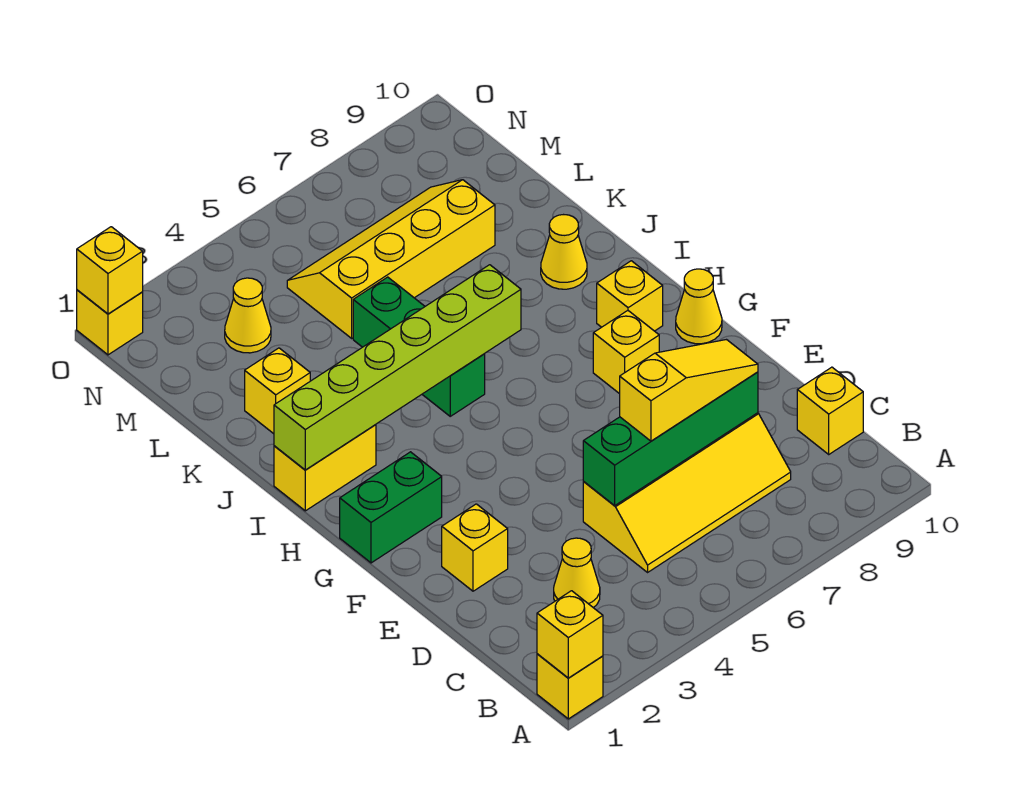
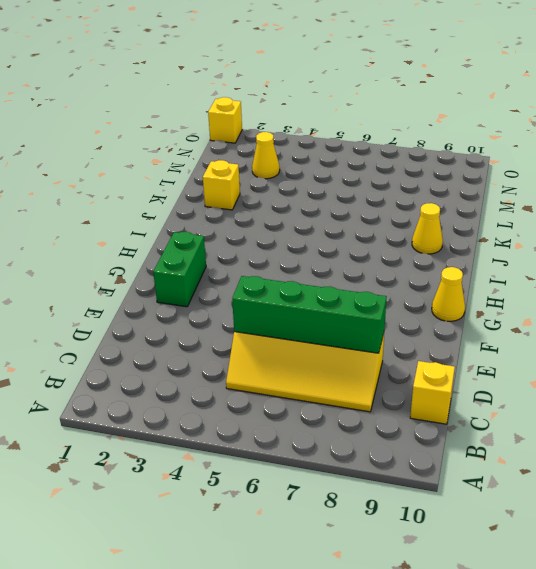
green 1x2 brick [153,232,206,307] -> green 1x2 brick turned to [340,452,442,563]
none -> yellow 1x1 brick [537,654,603,719]
none -> yellow 1x1 cone [554,538,600,608]
none -> yellow 1x1 brick [442,504,508,591]

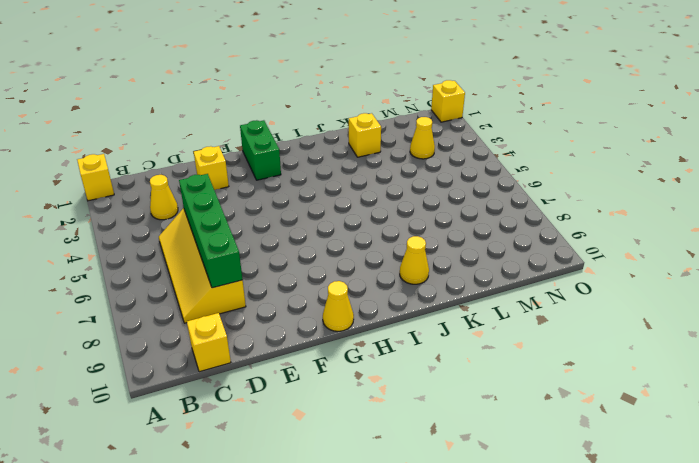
none -> yellow 1x1 brick [593,311,659,394]
none -> yellow 1x1 brick [597,261,663,331]
none -> yellow 1x2 brick [274,425,376,511]

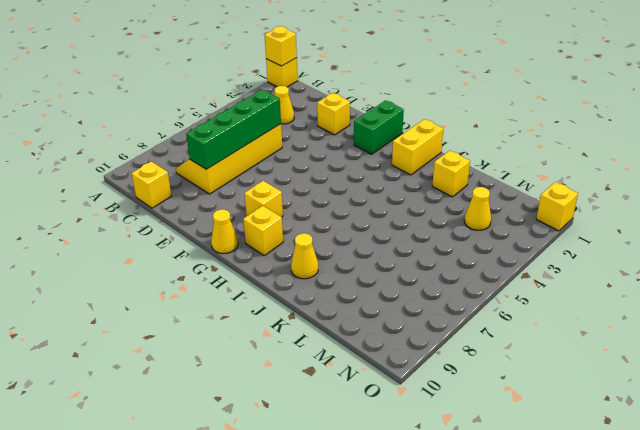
none -> green 1x3 brick [353,277,485,416]
none -> yellow 2x4 slope [287,180,495,338]
none -> lime 1x6 brick [274,265,521,470]

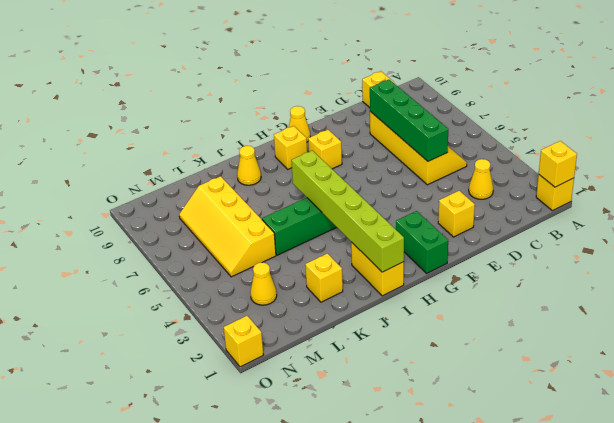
none -> yellow 1x1 brick [77,227,143,314]
none -> yellow 1x3 slope [620,340,758,441]

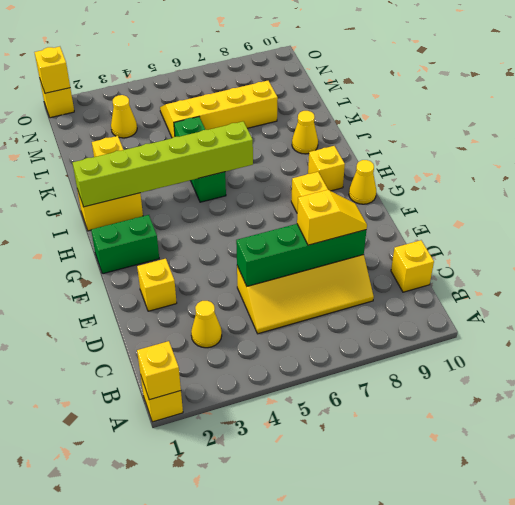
yellow 1x2 slope [297,190,367,245] -> yellow 1x3 slope [620,340,758,441]

